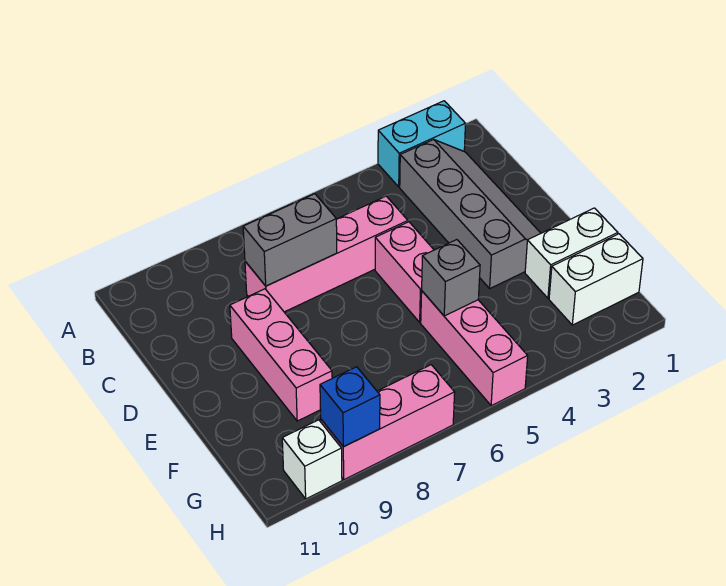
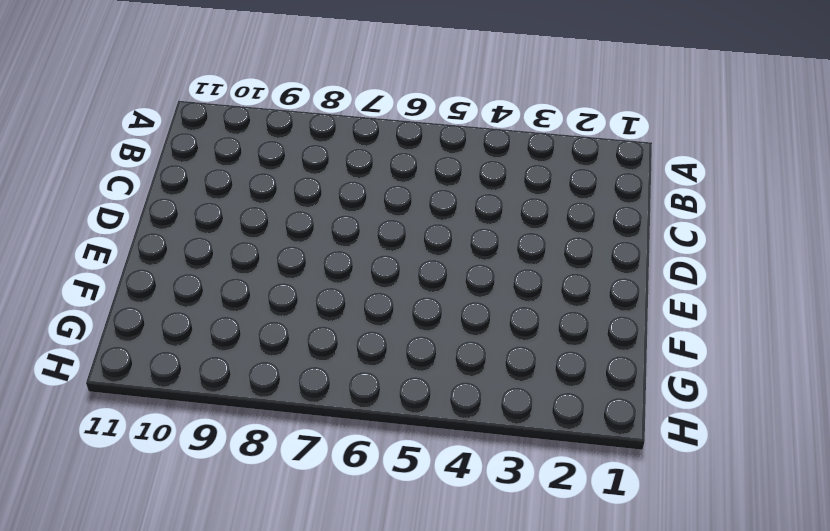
none -> cyan 1x2 brick [378,101,466,187]
none -> grey 2x4 slope [400,139,541,288]
none -> pink 1x4 brick [245,196,408,312]

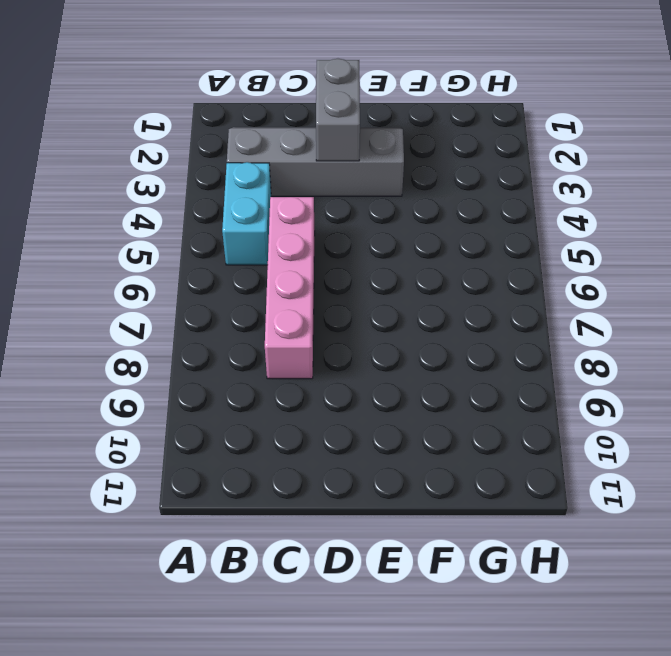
cyan 1x2 brick [222,162,271,265] -> cyan 1x2 brick moved to [378,101,466,187]
grey 1x2 brick [316,59,360,161] -> grey 1x2 brick moved to [243,194,337,286]
none -> pink 1x2 brick [375,222,434,322]
none -> pink 1x3 brick [230,289,332,421]
none -> white 1x2 brick [525,208,618,298]

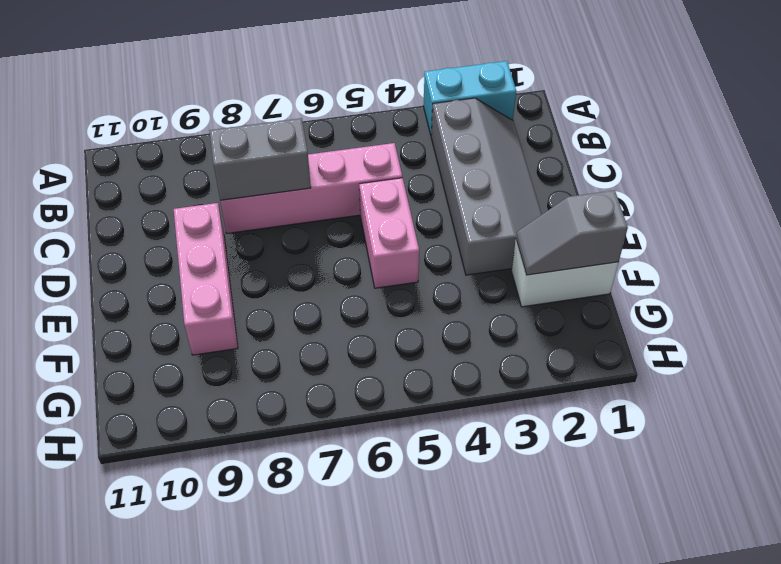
grey 1x2 slope [516,190,628,275] -> none
none -> pink 1x3 brick [421,291,528,406]
none -> white 1x2 brick [549,234,643,325]
none -> pink 1x3 brick [321,365,455,480]

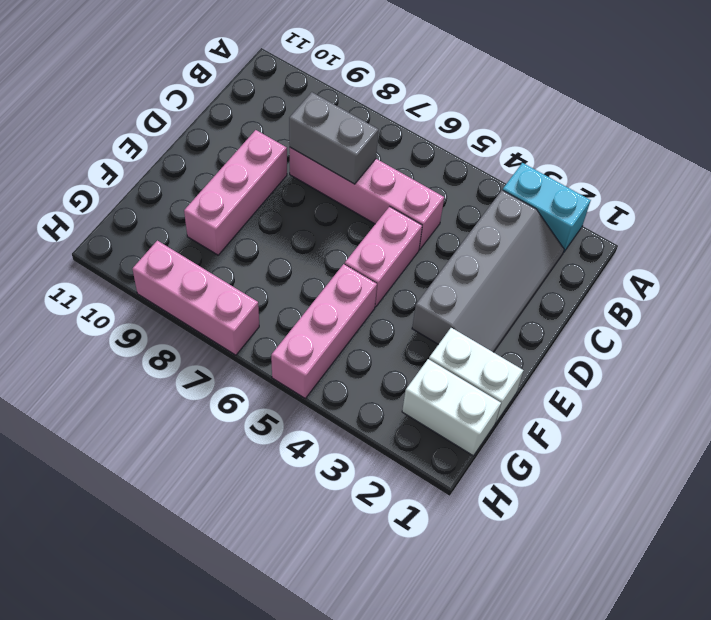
none -> white 1x1 brick [282,420,342,499]
none -> grey 1x1 brick [422,240,480,316]
none -> blue 1x1 brick [320,367,380,447]

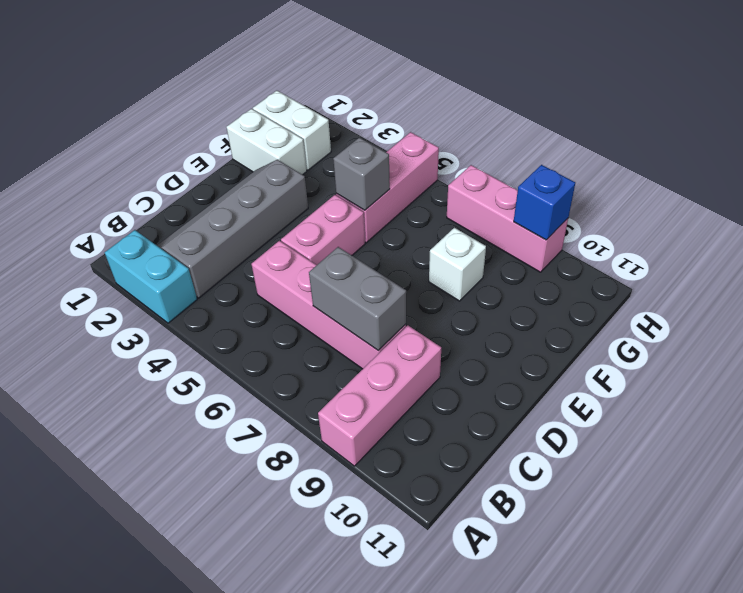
pink 1x3 brick [318,325,441,466] -> pink 1x3 brick moved to [230,289,332,421]
white 1x1 brick [429,228,486,301] -> white 1x1 brick moved to [282,420,342,499]

